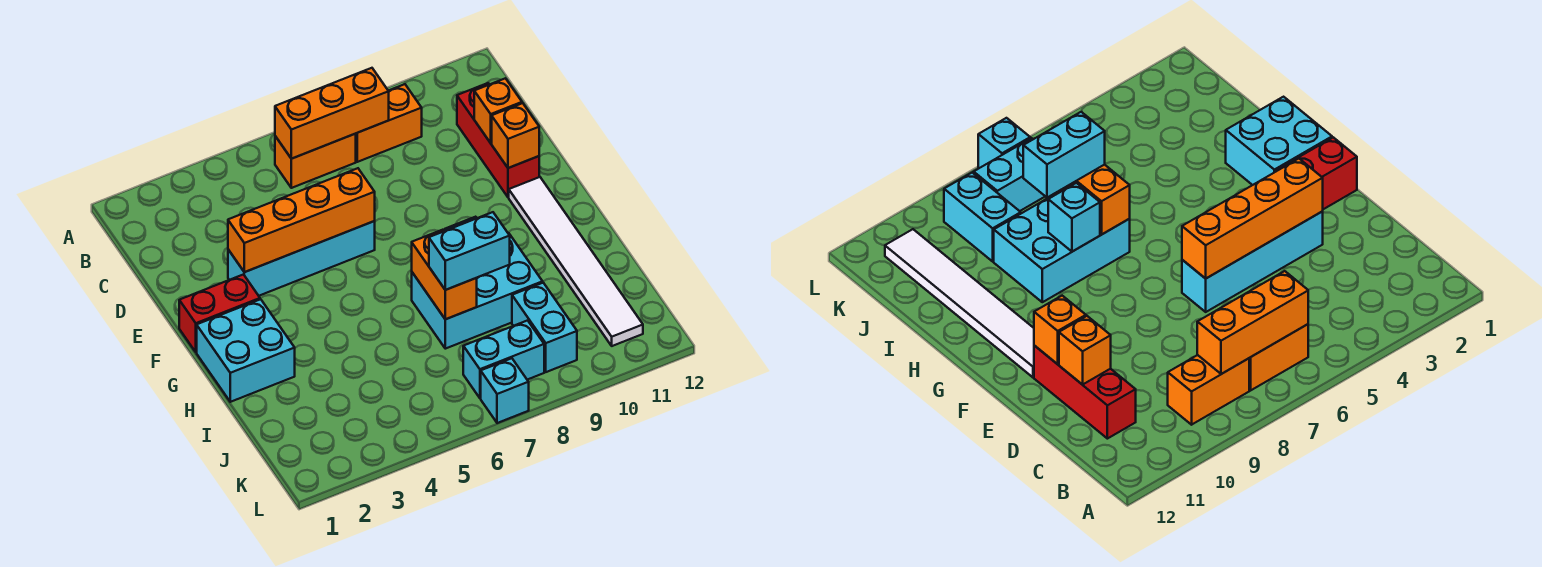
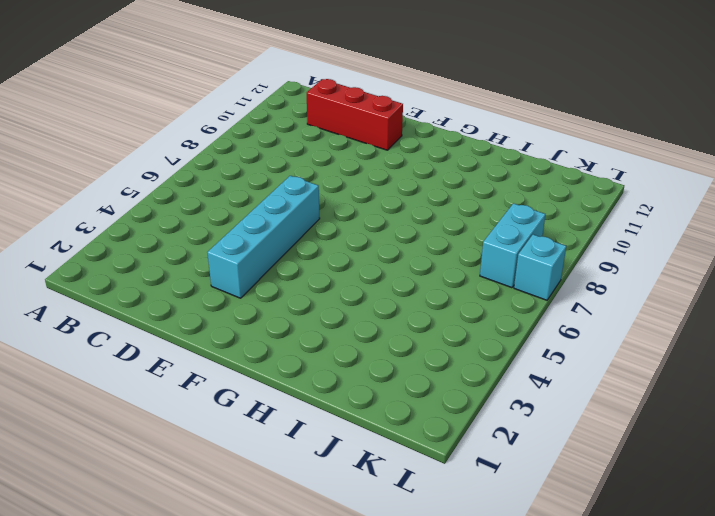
none -> orange 1x2 brick [275,134,356,188]
none -> orange 1x2 brick [356,84,422,162]
none -> red 1x2 brick [179,275,260,352]

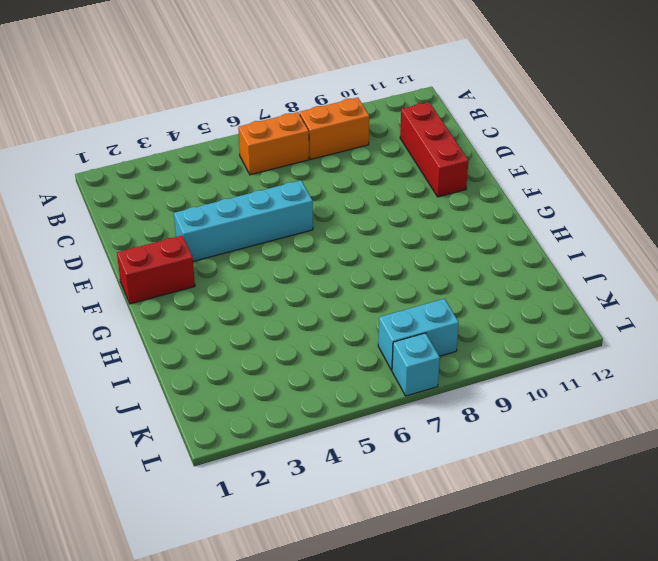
none -> white 1x6 tile [509,177,643,346]
none -> cyan 2x2 brick [197,299,295,402]
none -> cyan 2x3 brick [412,233,543,349]

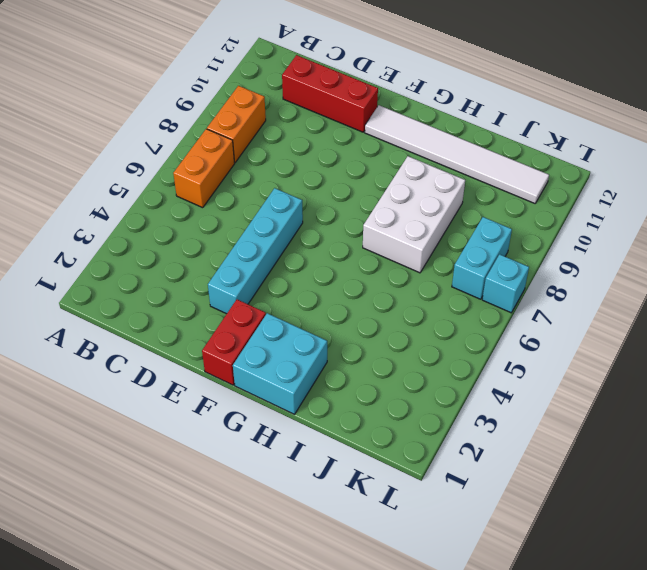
white 2x3 brick [363,156,465,273] -> cyan 2x3 brick [412,233,543,349]
none -> cyan 1x2 brick [512,283,577,372]
none -> orange 1x3 brick [275,68,389,159]
none -> orange 1x1 brick [474,78,522,143]

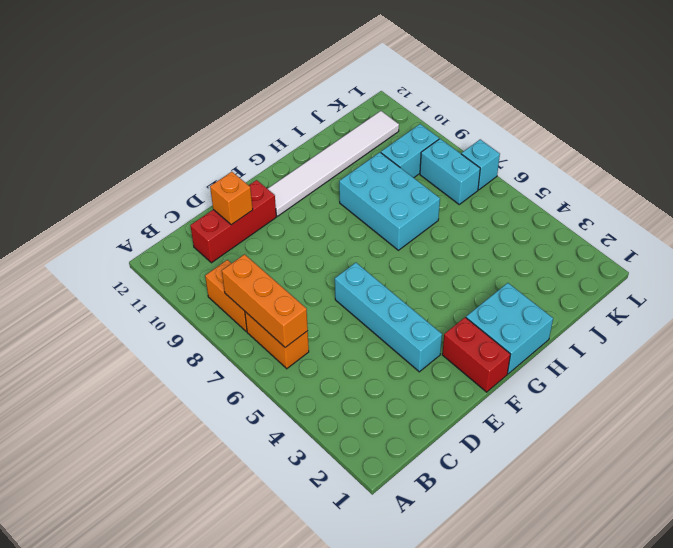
none -> orange 1x4 brick [228,168,375,272]
none -> orange 1x1 brick [492,103,539,168]
none -> orange 1x2 brick [412,230,477,319]

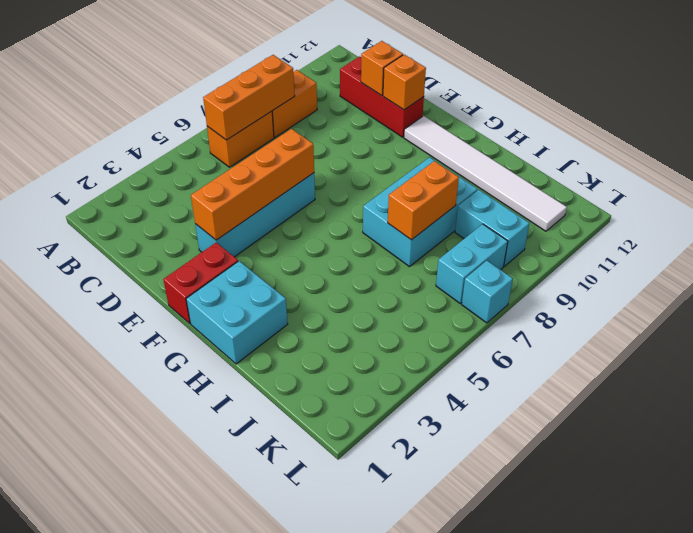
orange 1x2 brick [388,161,459,240] -> orange 1x2 brick turned to [412,230,477,319]
none -> cyan 1x1 brick [1048,183,1100,252]
none -> cyan 1x2 brick [429,212,510,290]

